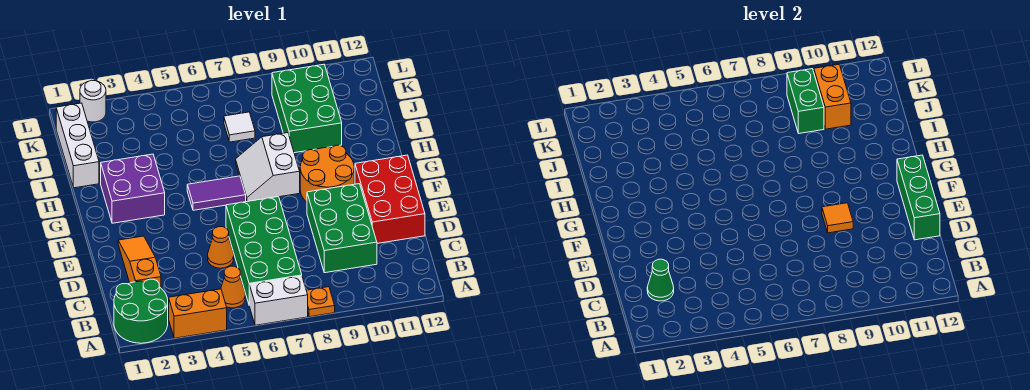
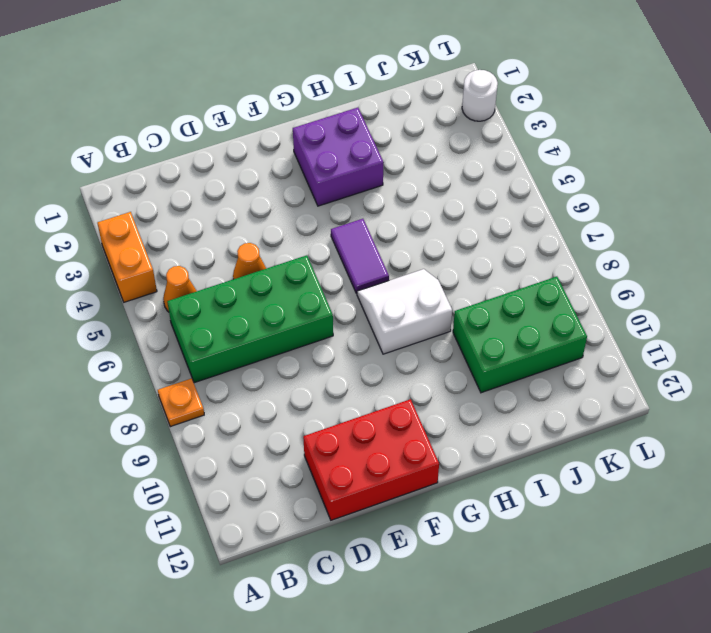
none -> green 2x2 round brick [114,279,168,343]
none -> white 1x2 brick [249,276,308,325]
none -> orange 1x3 slope [118,236,161,288]

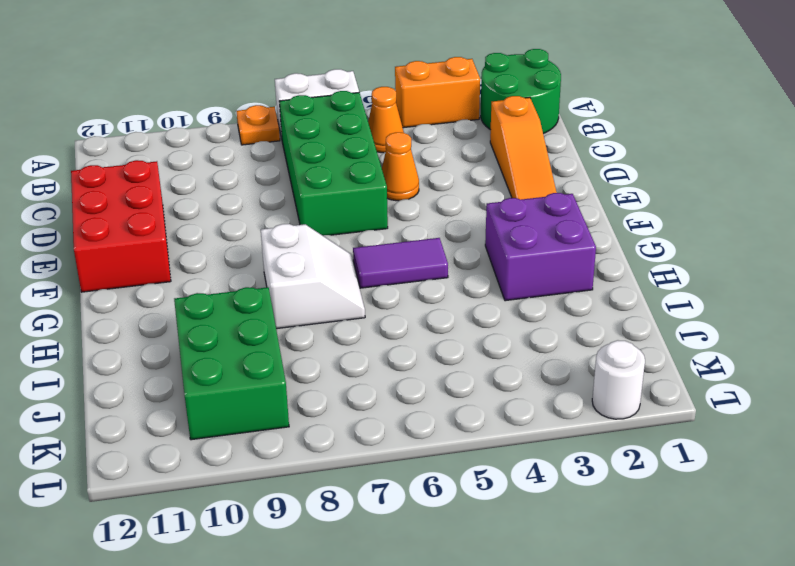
none -> green 2x3 brick [307,184,377,273]
none -> orange 2x2 round brick [300,145,354,202]
none -> white 1x3 brick [56,103,99,188]

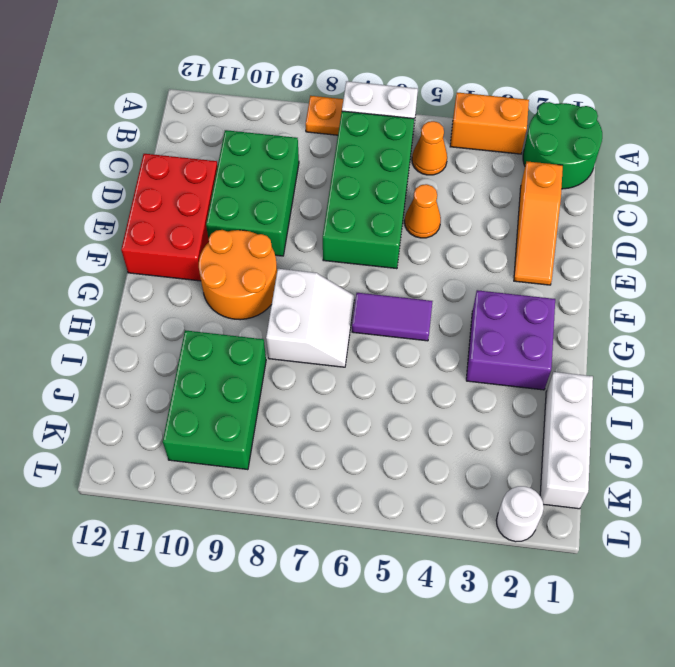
none -> white 1x1 tile [224,112,255,142]
none -> green 1x1 cone [647,259,674,301]
none -> green 1x3 brick [897,155,940,240]

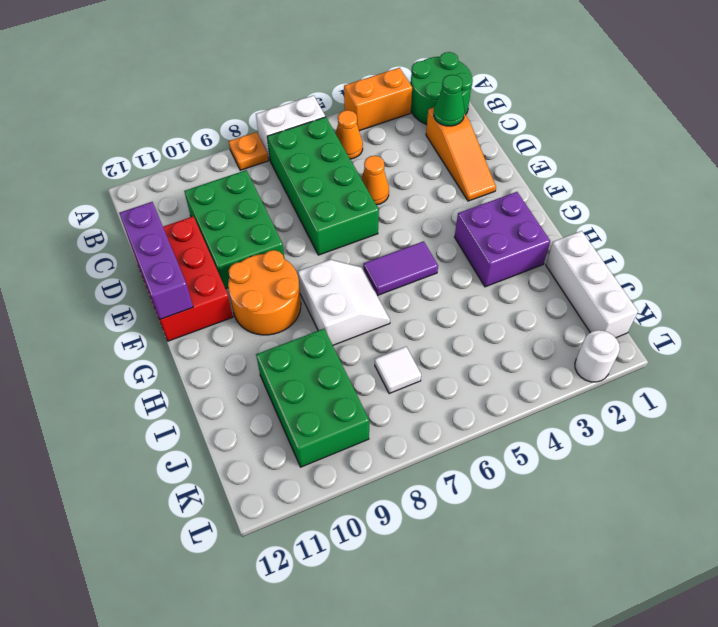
purple 1x3 brick [119,202,193,319] -> green 1x3 brick [897,155,940,240]
none -> orange 1x1 tile [822,203,853,233]
none -> green 1x2 brick [787,69,824,133]
none -> orange 1x2 brick [814,64,851,129]

